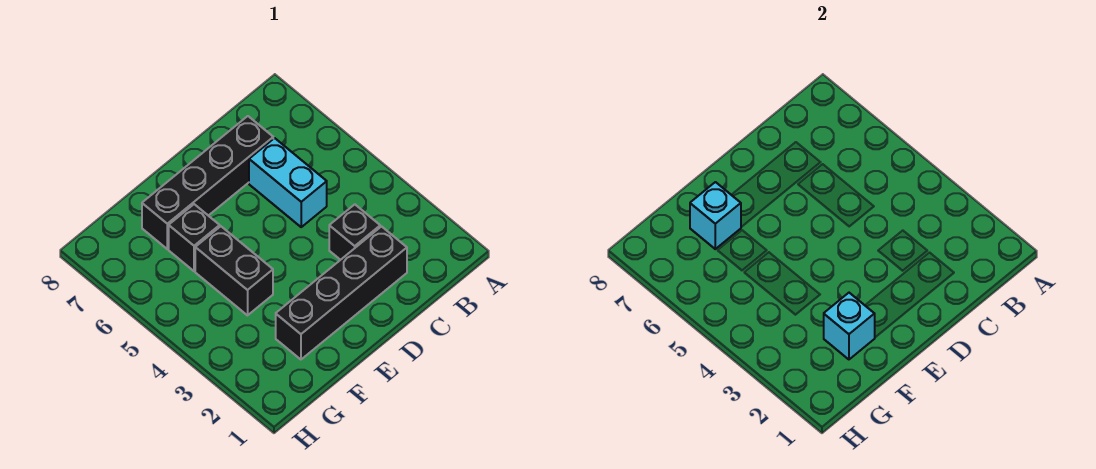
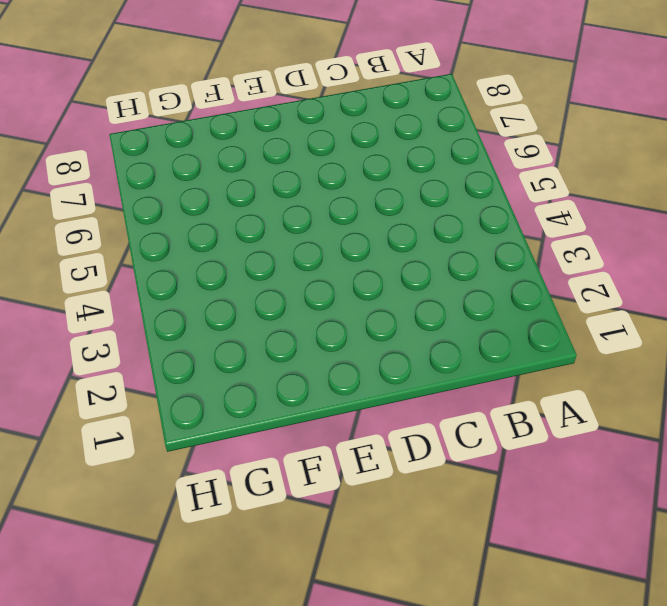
none -> black 1x4 brick [276,227,407,359]
none -> black 1x1 brick [329,204,380,260]

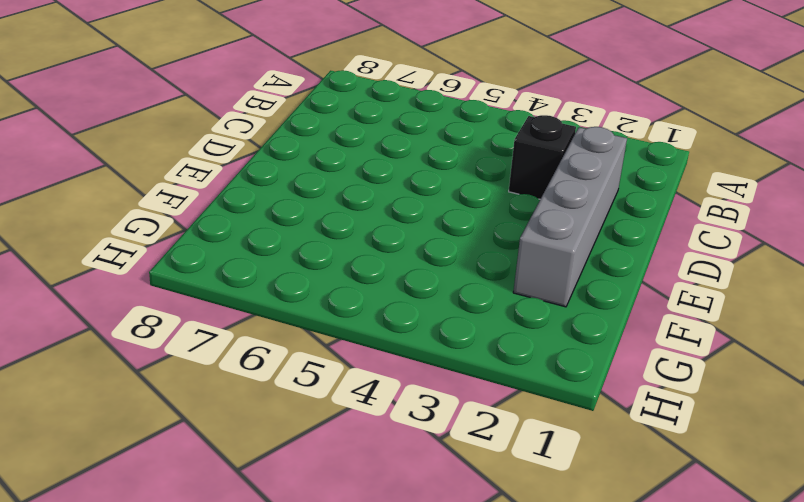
grey 1x4 brick [513,127,627,307] -> black 1x4 brick [276,227,407,359]
none -> cyan 1x2 brick [249,138,327,227]
none -> black 1x4 brick [142,116,273,249]

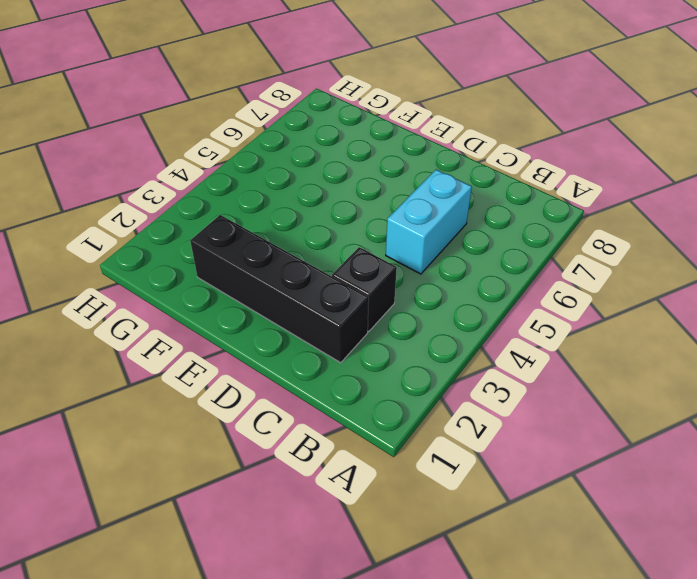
none -> black 1x4 brick [142,116,273,249]
none -> black 1x2 brick [195,226,273,315]

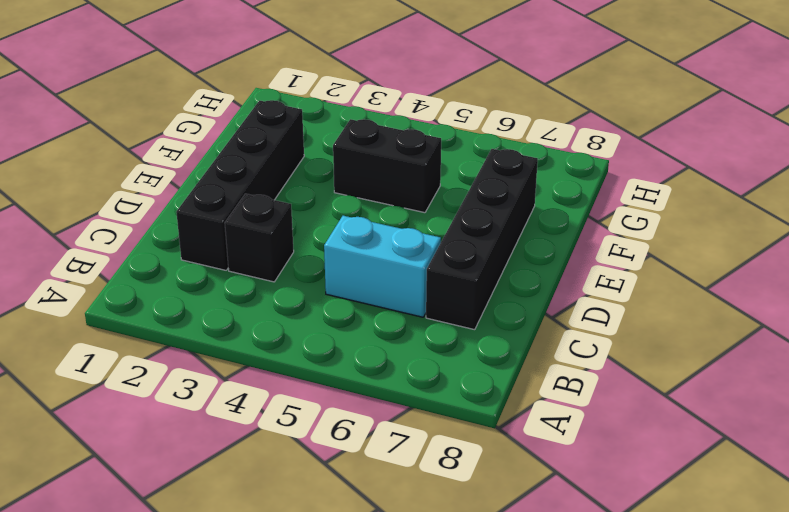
none -> black 1x1 brick [169,204,220,271]
none -> cyan 1x1 brick [824,293,875,359]

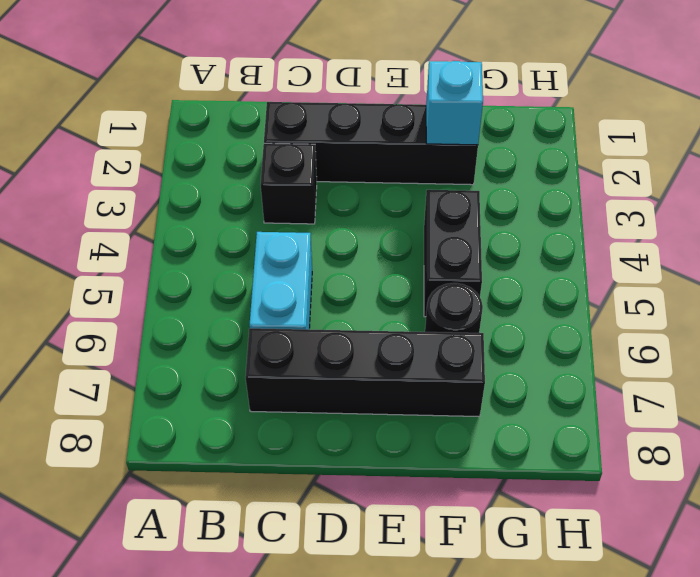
black 1x1 round brick [425,283,483,333] -> black 1x1 brick [169,204,220,271]
none -> cyan 1x1 brick [690,182,741,249]

